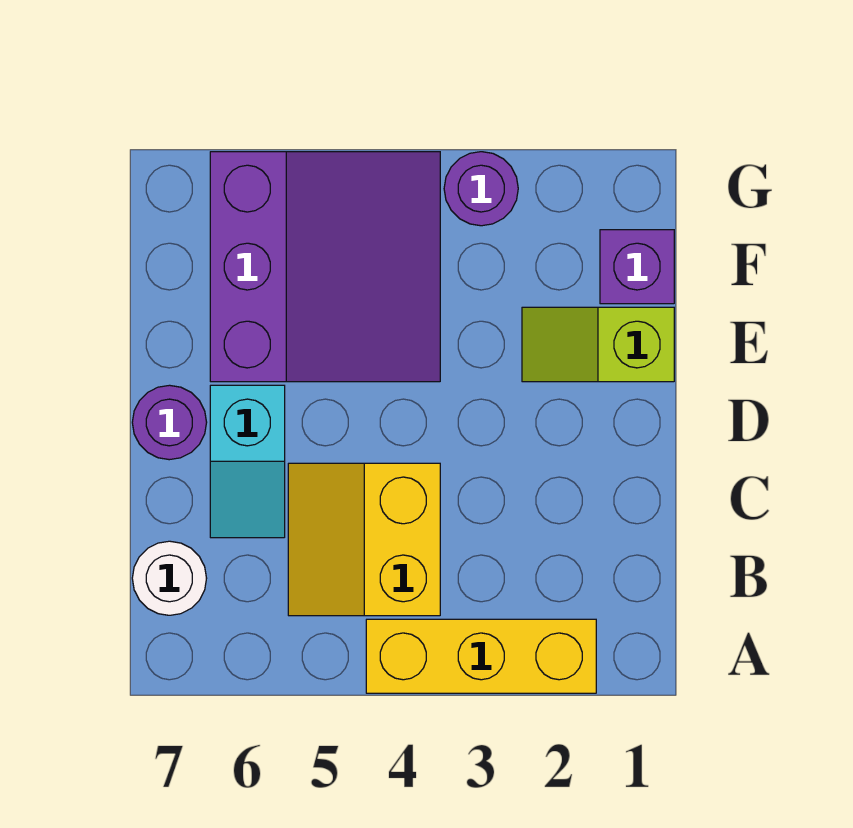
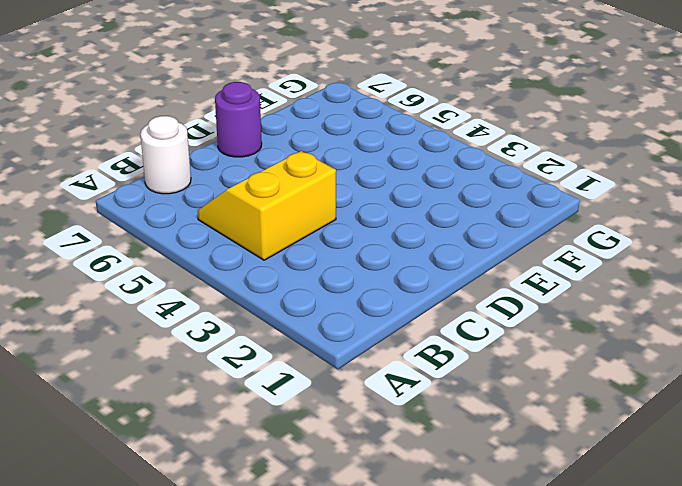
none -> yellow 1x3 brick [366,619,596,693]
none -> cyan 1x2 slope [210,385,285,538]

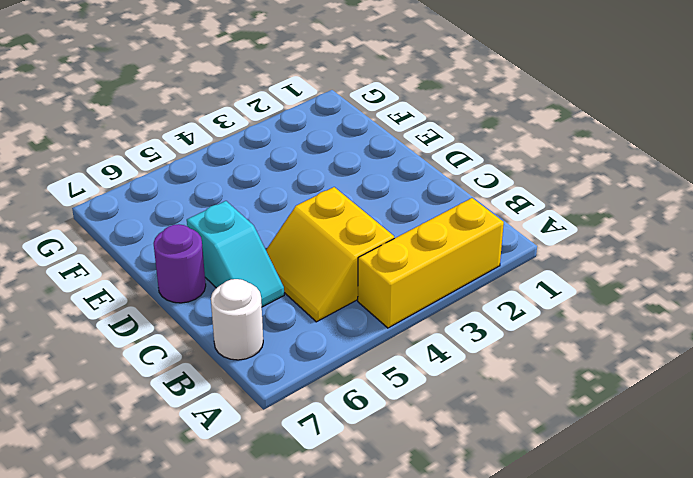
none -> lime 1x2 slope [522,307,674,382]
none -> purple 3x3 slope [210,152,440,382]

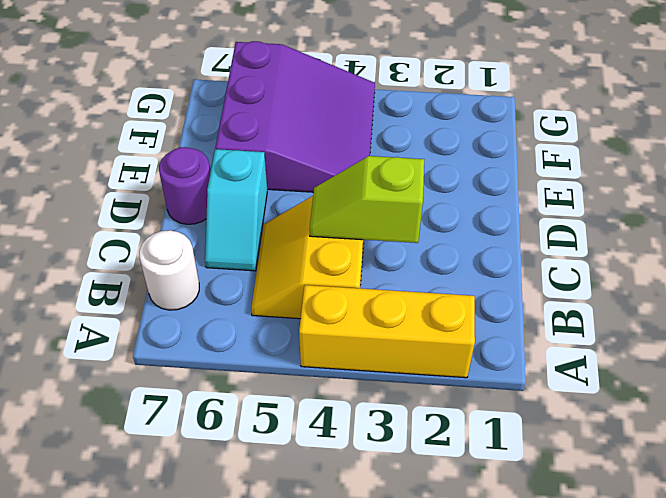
lime 1x2 slope [309,156,424,243] -> lime 1x2 slope moved to [522,307,674,382]
none -> purple 1x1 brick [600,230,674,304]
none -> purple 1x1 round brick [444,152,518,226]

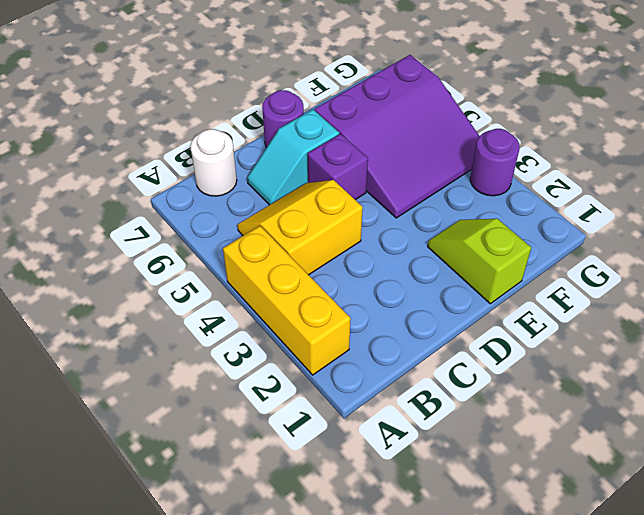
purple 1x1 brick [308,134,368,200] -> purple 1x1 brick moved to [600,230,674,304]

